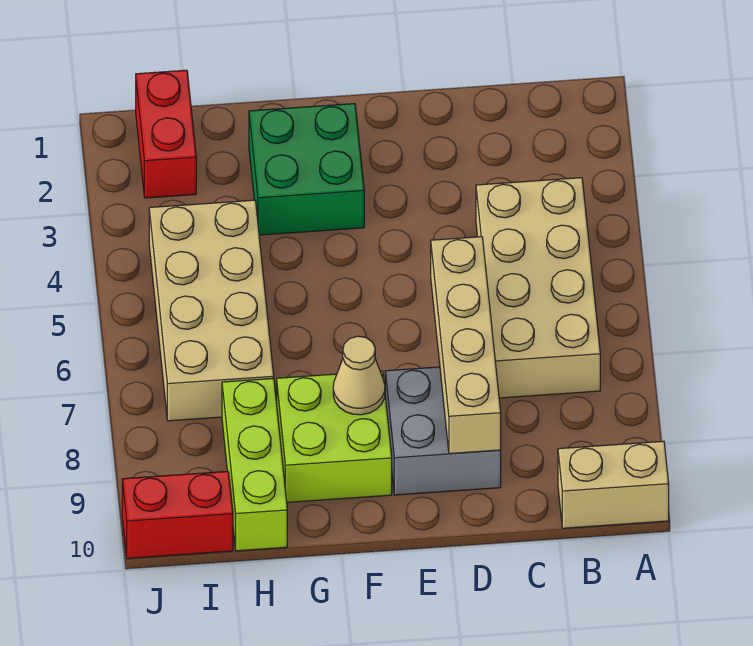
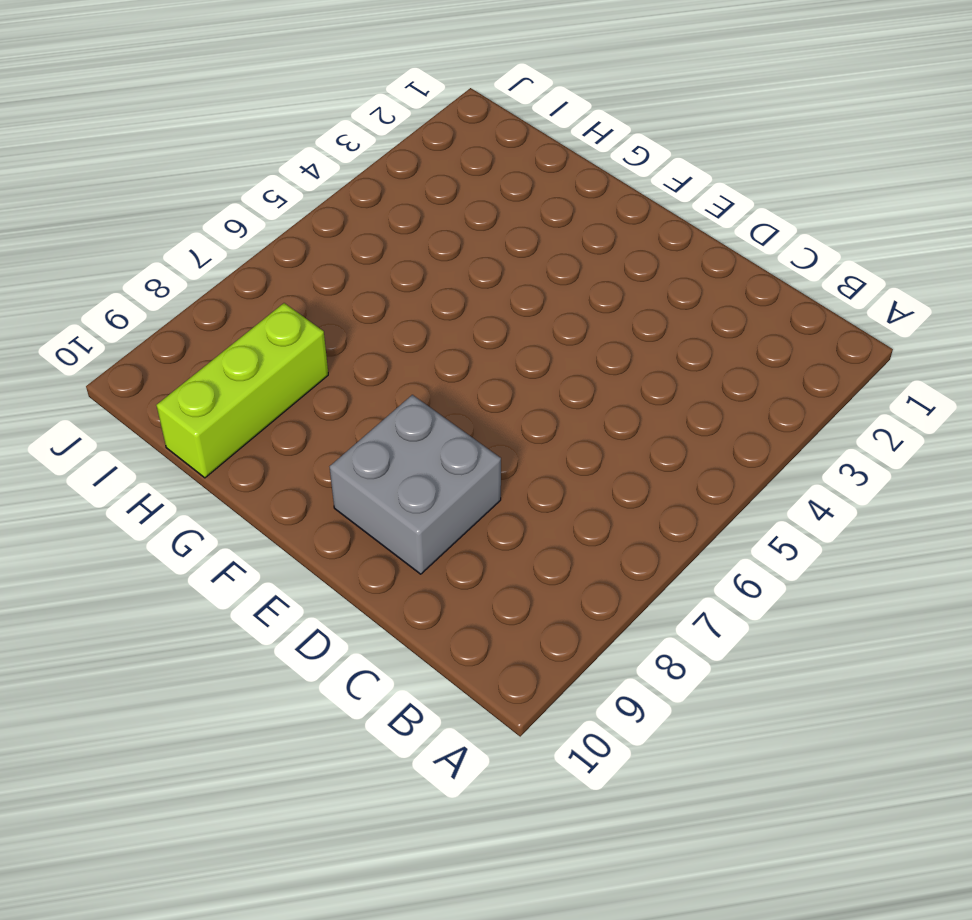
none -> tan 1x2 brick [558,441,669,528]
none -> tan 2x4 brick [476,178,600,398]

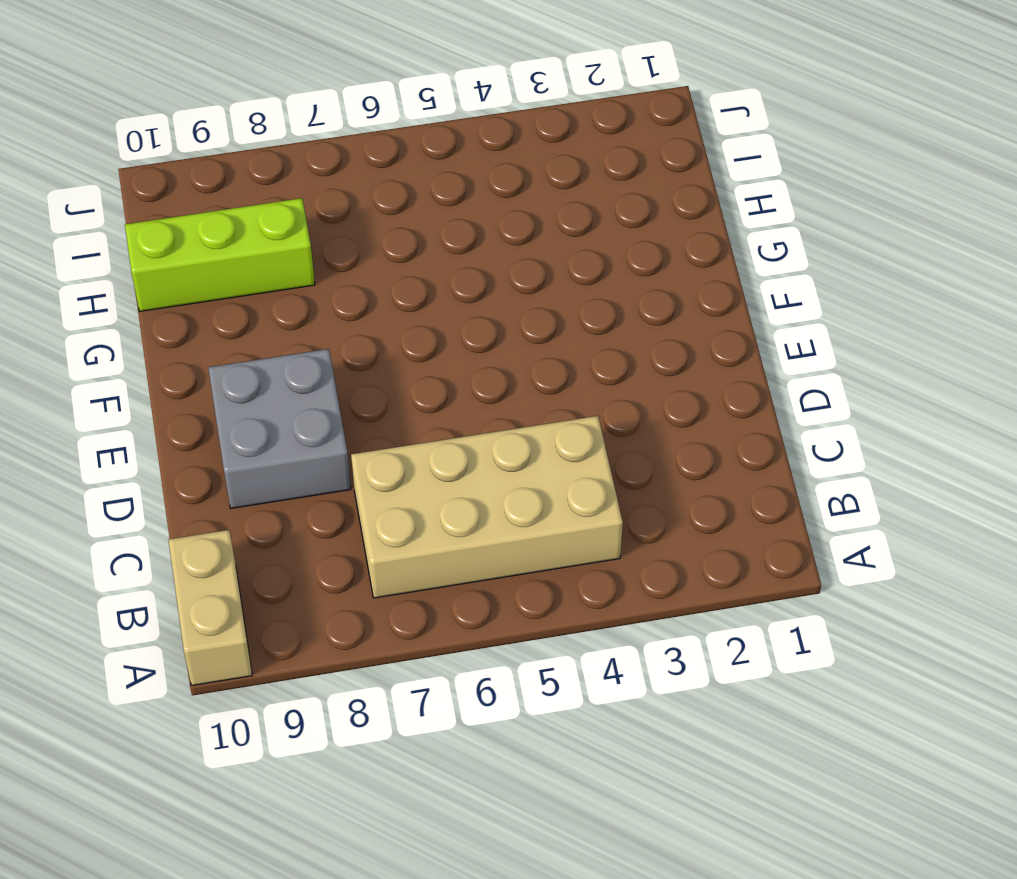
none -> green 2x2 brick [249,104,364,235]
none -> lime 2x2 brick [277,371,392,502]

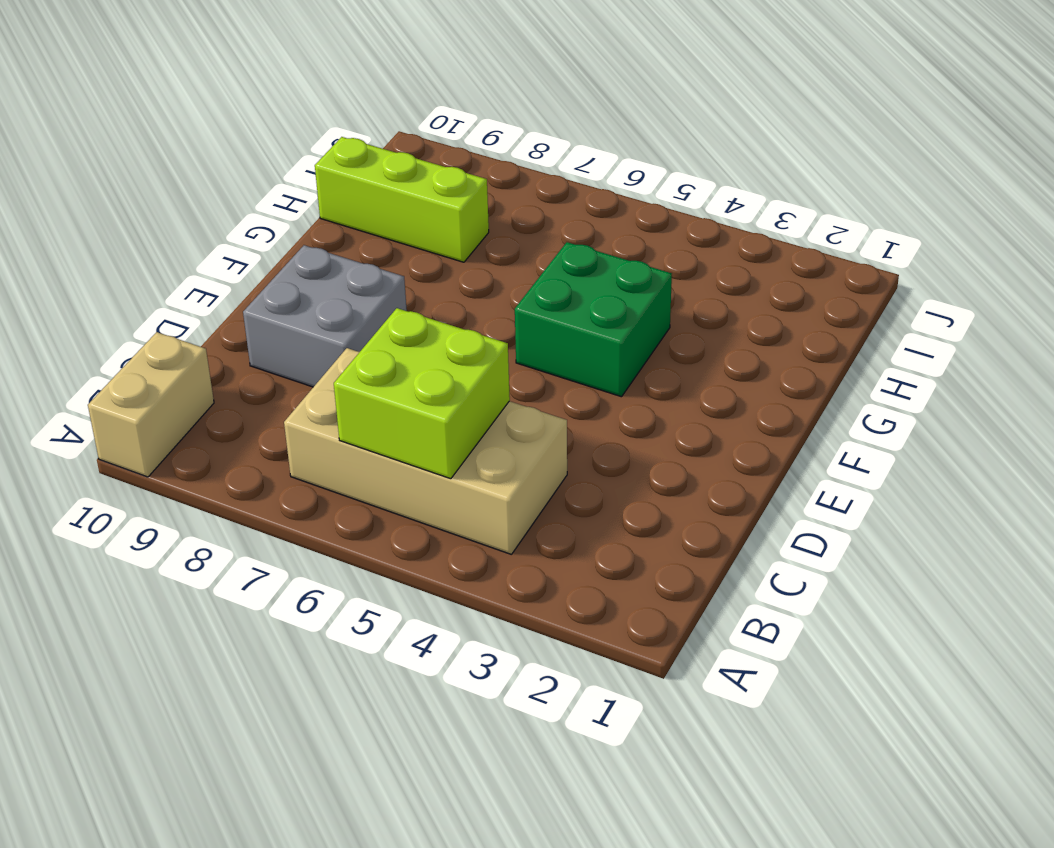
lime 2x2 brick [334,308,510,479] -> lime 2x2 brick moved to [277,371,392,502]
green 2x2 brick [515,242,672,397] -> green 2x2 brick moved to [249,104,364,235]
none -> tan 2x4 brick [149,200,274,421]
none -> red 1x2 brick [136,70,196,198]

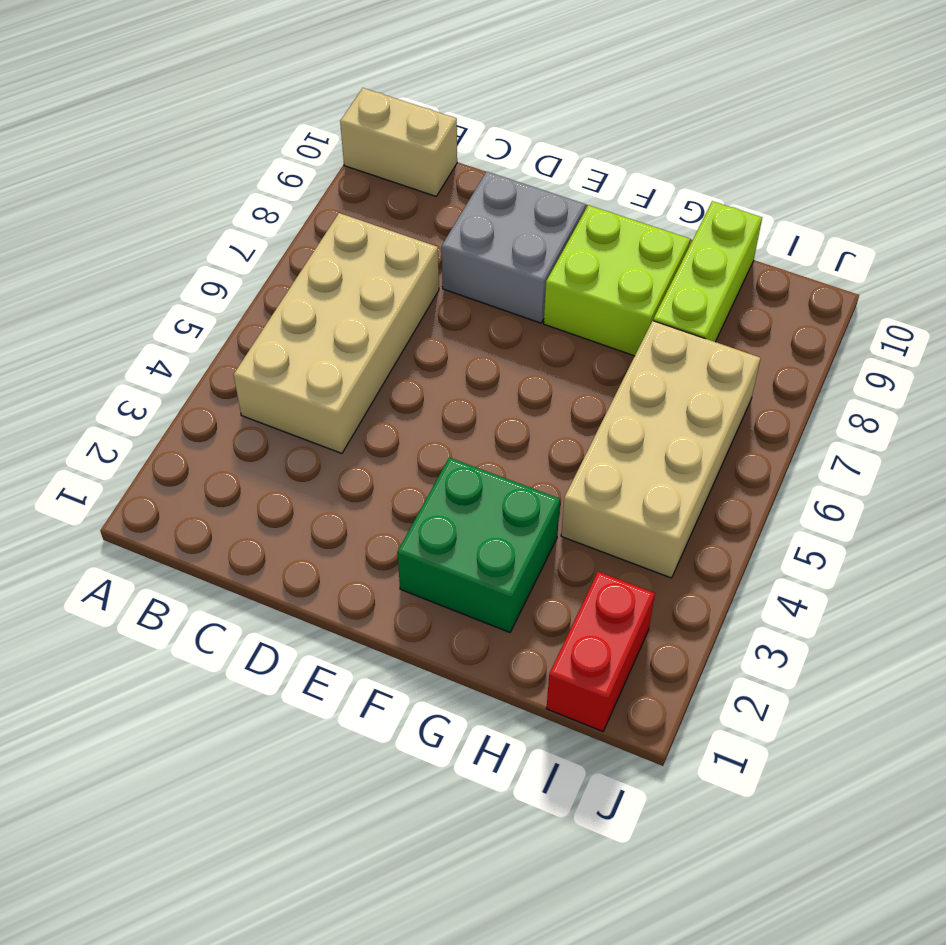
none -> red 1x2 brick [122,471,233,558]
none -> tan 1x4 brick [431,237,501,454]

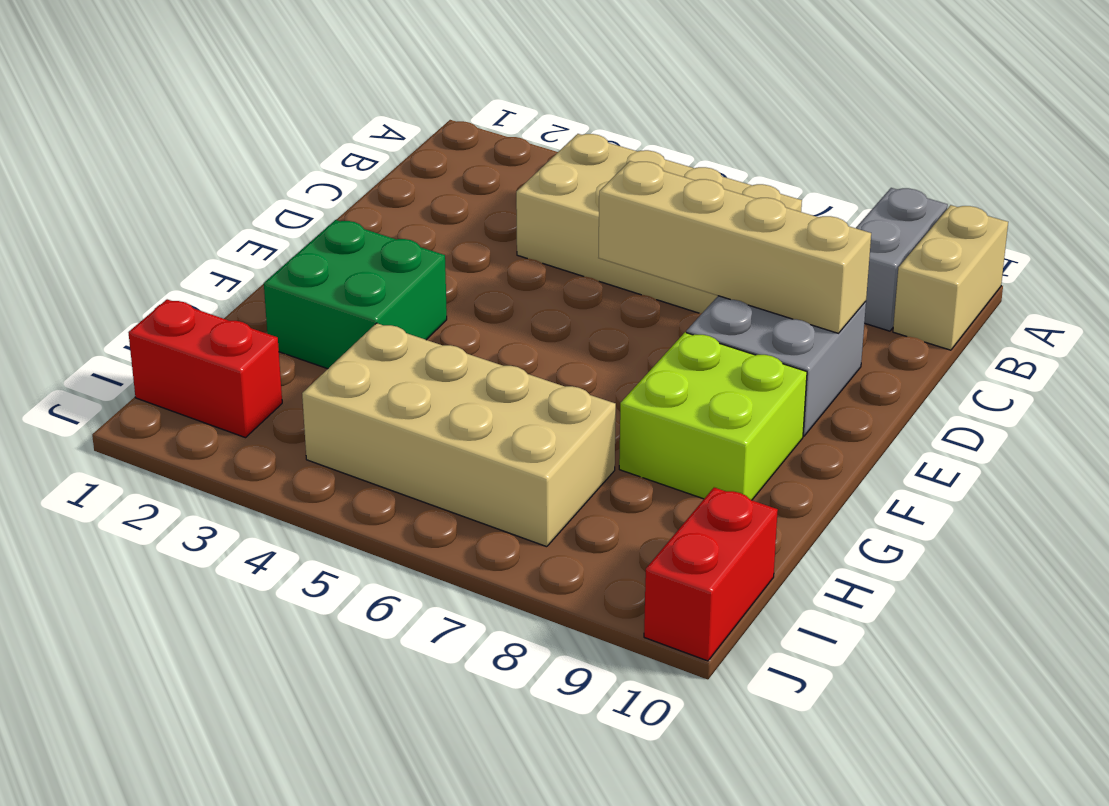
grey 1x2 brick [856,188,948,331] -> none
none -> lime 1x3 brick [222,378,287,551]
none -> tan 1x1 cone [333,336,385,415]

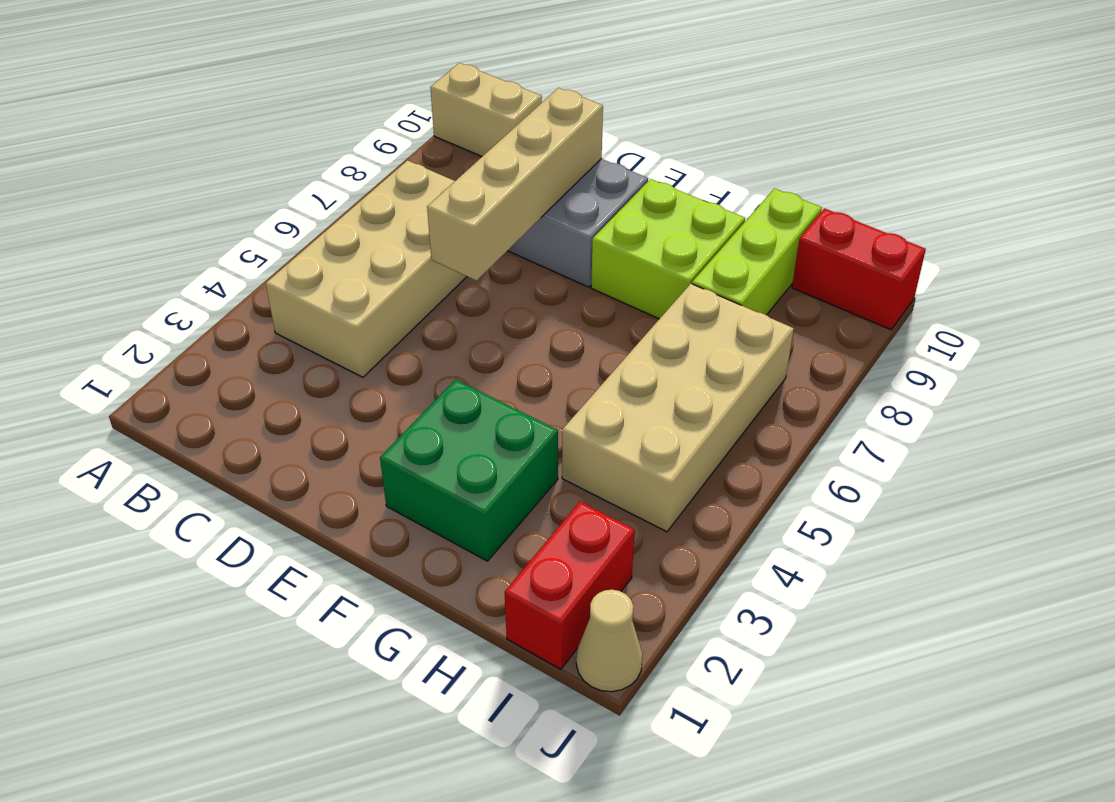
tan 1x1 cone [576,590,643,692] -> tan 1x1 cone moved to [333,336,385,415]

